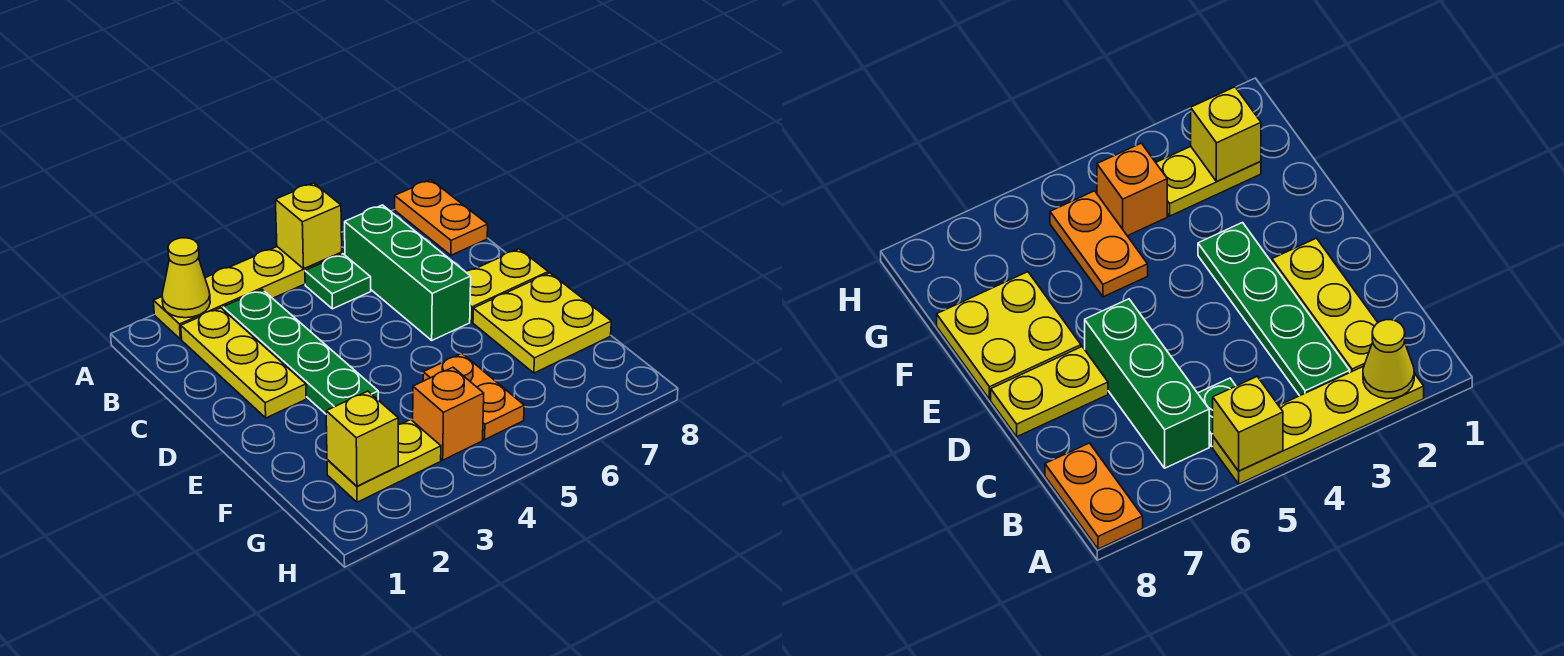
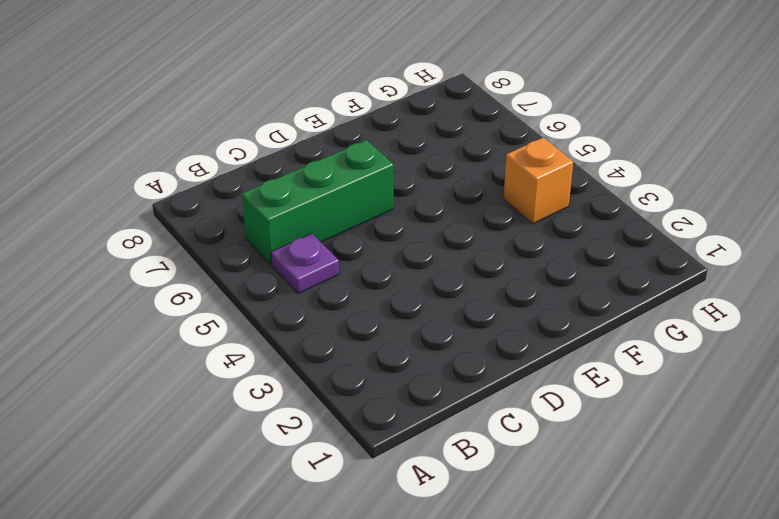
purple 1x1 plate [271,234,339,294] -> green 1x1 plate [305,254,371,309]
none -> yellow 1x4 plate [154,247,342,339]
none -> orange 1x2 plate [395,180,488,255]
none -> yellow 1x3 plate [181,308,306,418]

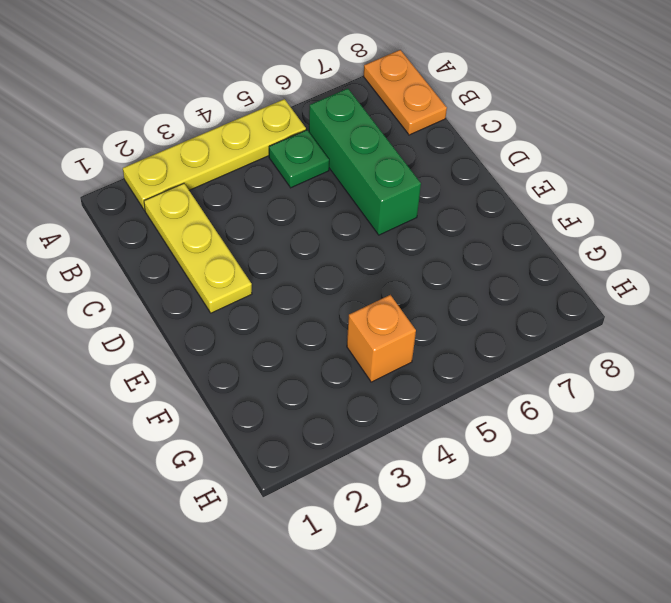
none -> green 1x4 plate [223,290,378,414]
none -> yellow 1x2 plate [466,249,548,322]
none -> yellow 2x2 plate [473,273,611,373]

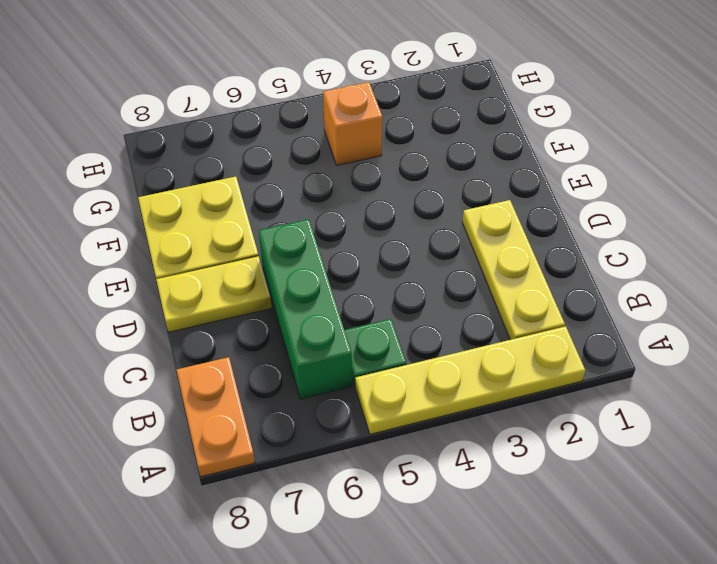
none -> green 1x4 plate [223,290,378,414]
none -> orange 1x2 plate [423,354,524,440]
none -> yellow 1x2 plate [327,420,441,502]

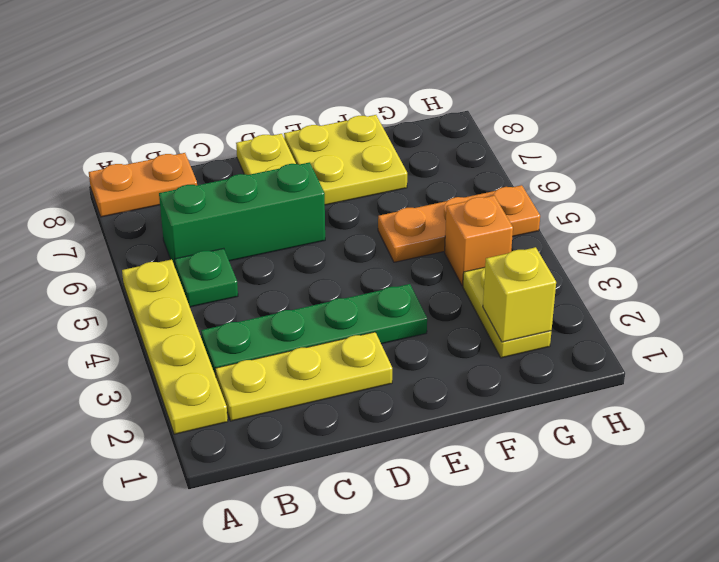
orange 1x3 plate [378,185,540,262] -> orange 1x2 plate [423,354,524,440]
none -> yellow 1x1 cone [162,238,210,318]
none -> yellow 1x1 brick [275,183,342,269]

